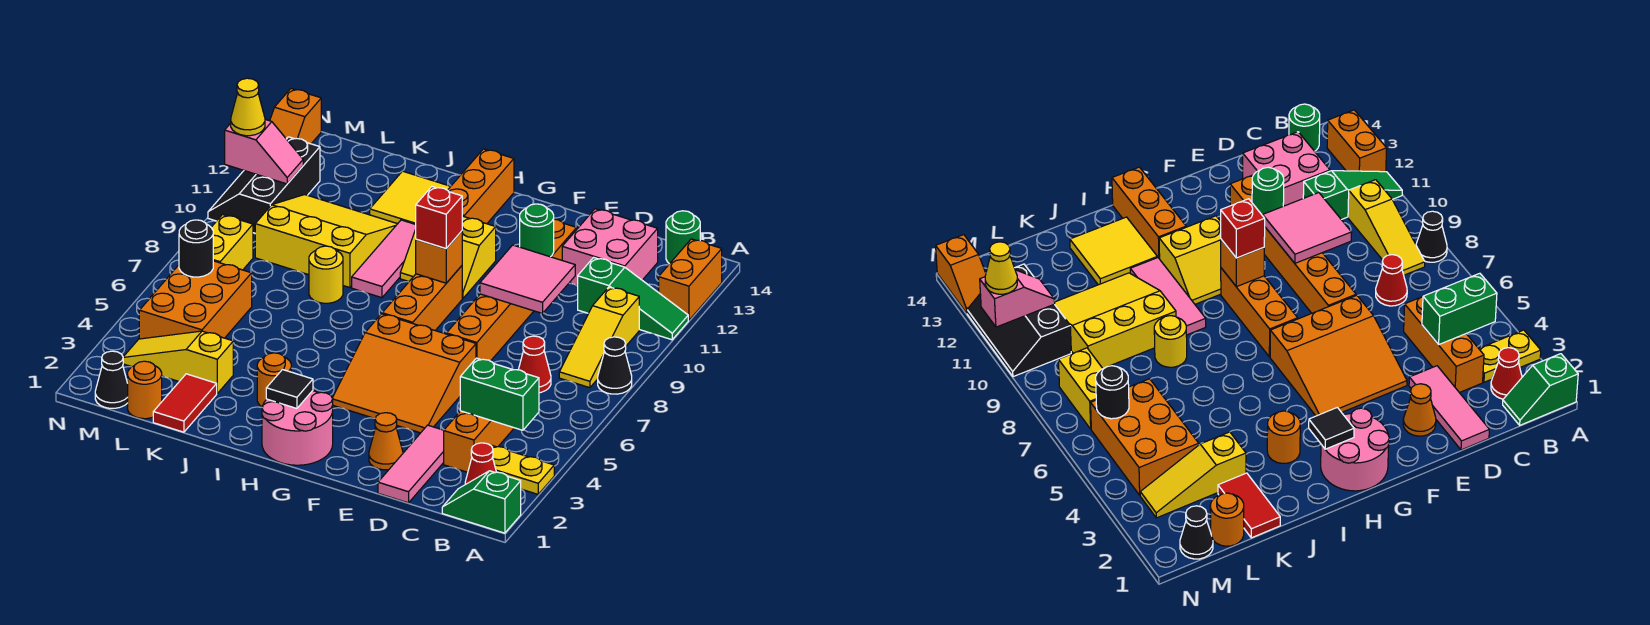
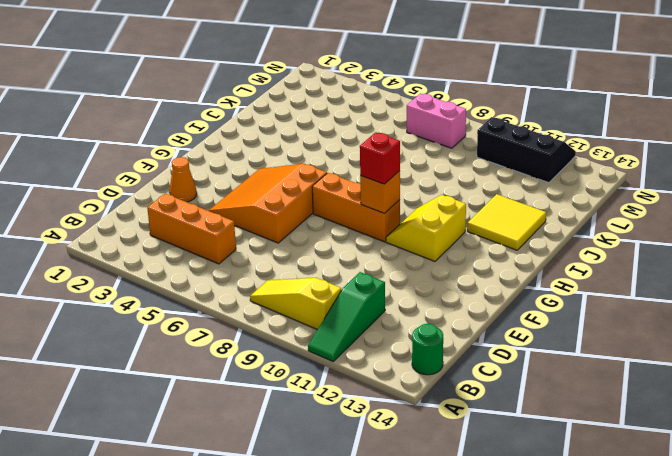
pink 1x2 brick [407,93,466,148] -> yellow 1x2 brick [211,215,253,270]
none -> green 1x2 slope [442,471,521,533]
none -> yellow 1x2 plate [491,445,554,494]
none -> black 1x1 cone [598,337,632,394]
none -> orange 1x2 brick [659,239,722,320]

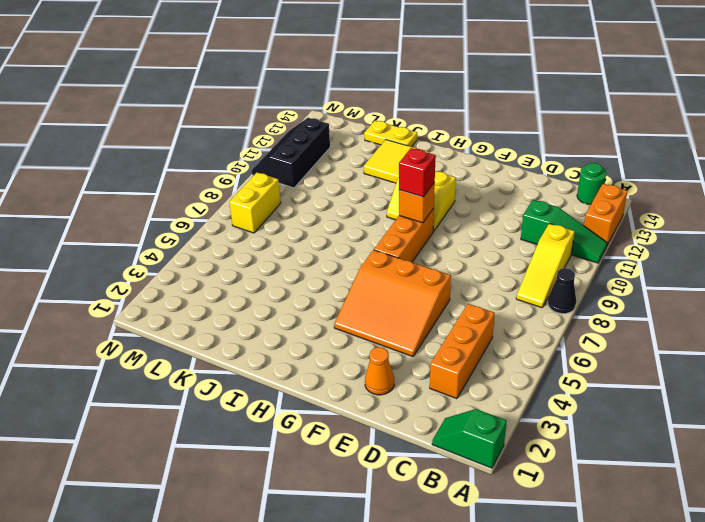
yellow 1x2 plate [364,121,417,147] -> yellow 1x2 plate moved to [491,445,554,494]
none -> red 1x1 cone [465,443,496,484]
none -> red 1x1 cone [518,336,551,393]
none -> pink 2x2 brick [562,209,658,285]
none -> pink 1x3 tile [378,425,444,503]

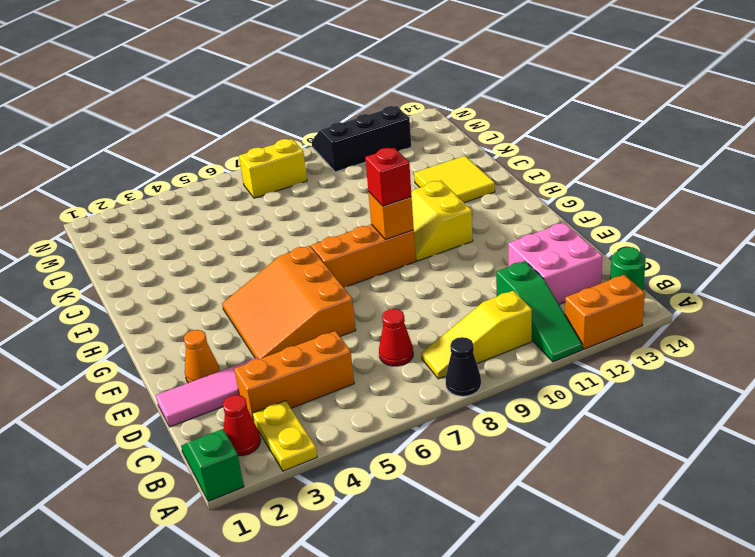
none -> orange 1x6 brick [446,219,577,361]
none -> pink 2x2 round brick [262,391,333,465]
none -> orange 1x3 brick [448,149,514,224]
none -> orange 1x1 round brick [257,353,291,407]

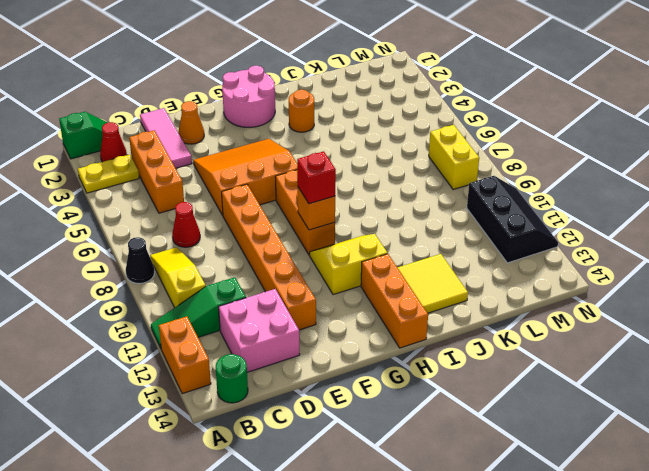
none -> pink 1x3 tile [352,220,416,298]
none -> yellow 1x1 round brick [309,246,343,303]
none -> yellow 3x3 slope [255,195,397,288]
none -> red 1x2 tile [153,374,217,432]

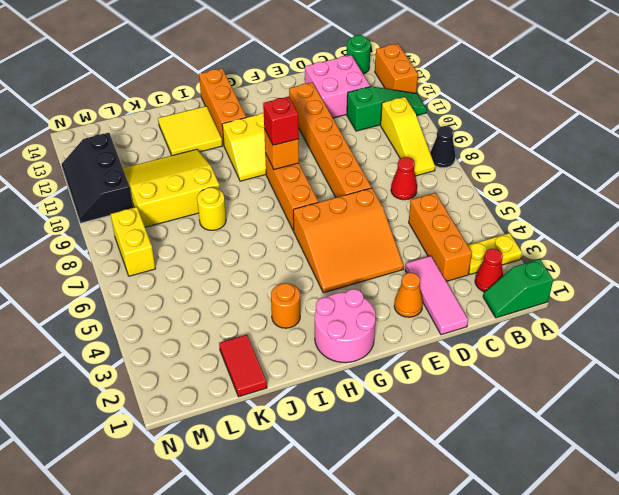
none -> pink 1x3 tile [352,220,416,298]
none -> yellow 1x3 slope [123,331,233,393]
none -> orange 1x1 round brick [128,361,162,419]
none -> orange 2x3 brick [139,261,252,339]

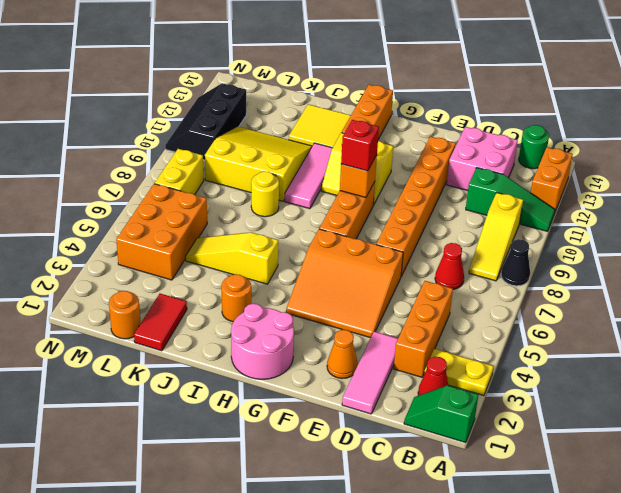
yellow 1x3 slope [185,232,278,284] -> yellow 1x3 slope moved to [123,331,233,393]
none -> black 1x1 cone [95,351,128,408]
none -> orange 1x2 slope [270,89,321,144]
none -> green 1x2 brick [460,358,539,430]
none -> pink 2x2 tile [480,245,575,314]

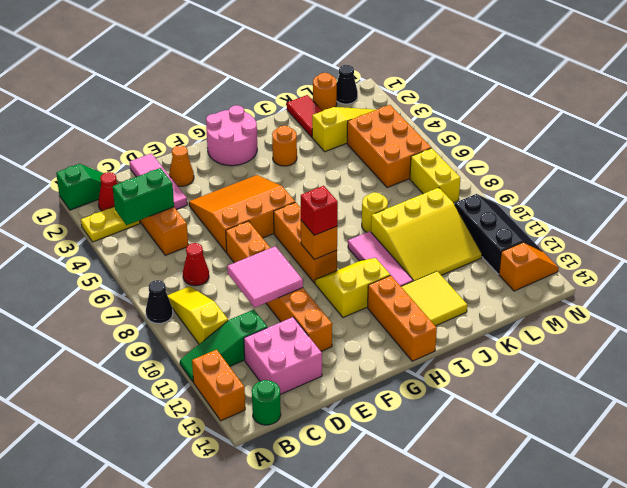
orange 1x2 slope [499,242,559,291] -> orange 1x2 slope turned to [270,89,321,144]
none -> green 1x1 round brick [520,204,554,257]
none -> black 1x1 tile [266,369,313,408]
none -> black 1x1 round brick [179,220,213,277]
none -> pink 1x2 slope [225,120,303,184]

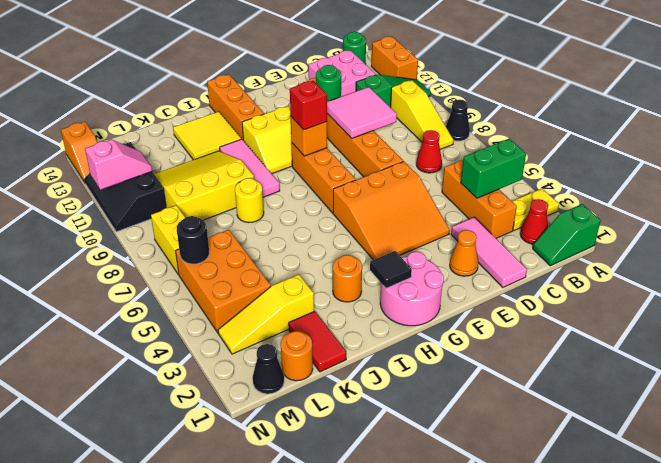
none -> yellow 1x1 cone [231,78,265,136]

